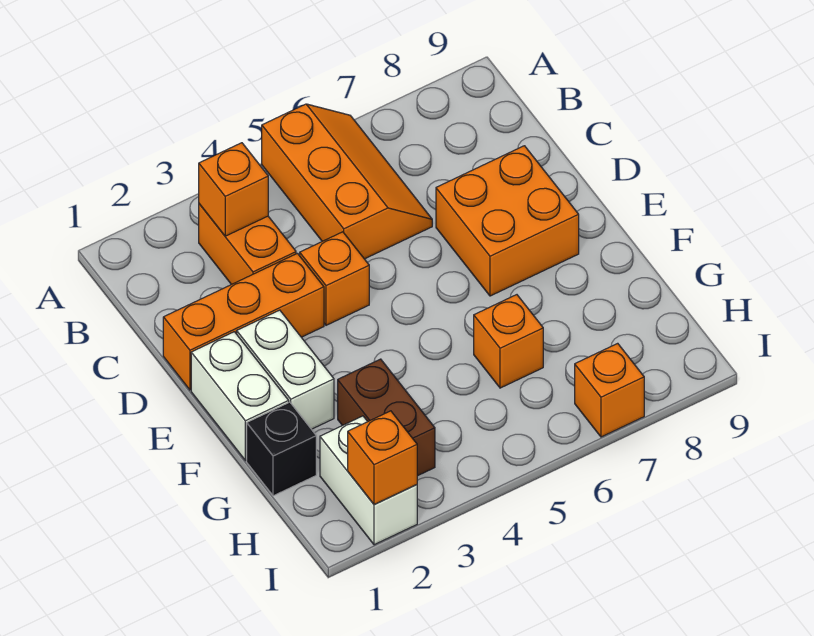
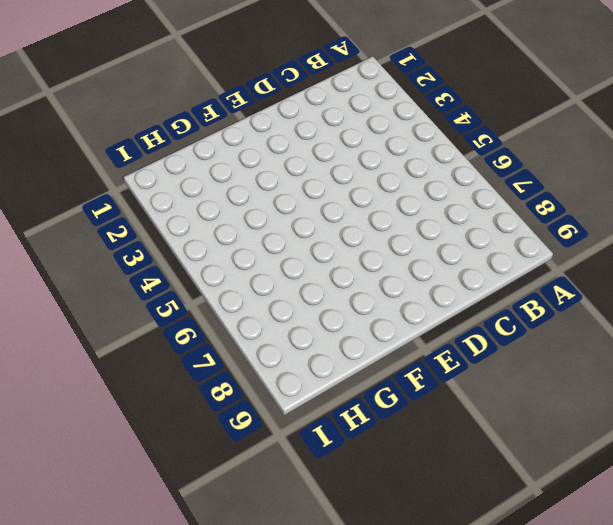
none -> orange 2x3 slope [262,104,432,259]
none -> orange 1x2 brick [199,204,296,285]
none -> orange 1x3 brick [163,253,324,390]

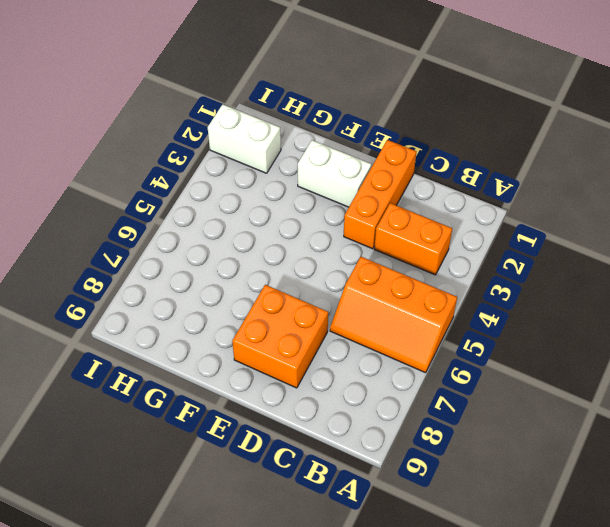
none -> orange 1x1 brick [300,232,369,325]
none -> white 1x2 brick [191,332,289,461]
none -> black 1x1 brick [247,402,316,496]

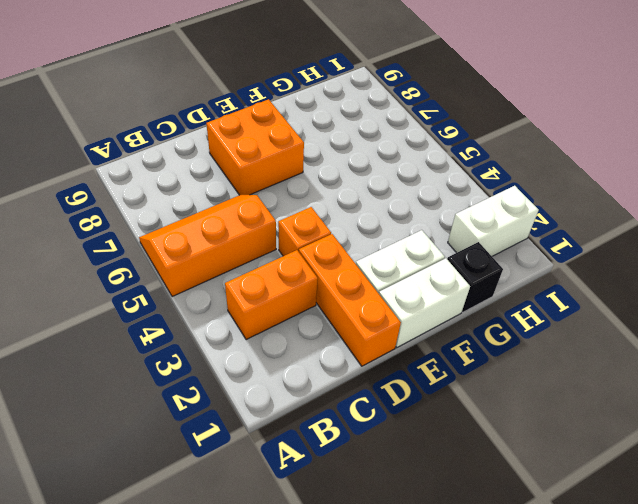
none -> brown 1x2 brick [338,359,435,476]
none -> orange 1x1 brick [474,295,543,388]
none -> orange 1x1 brick [575,343,644,437]

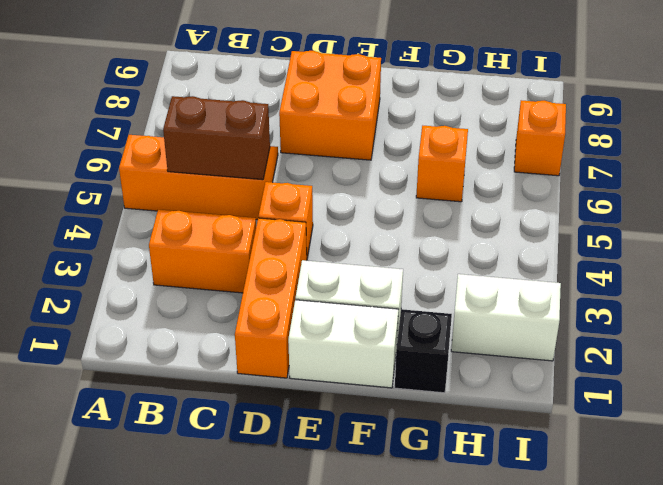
brown 1x2 brick [163,96,270,180] -> brown 1x2 brick moved to [338,359,435,476]
none -> orange 1x1 brick [199,143,268,236]
none -> orange 1x1 brick [348,411,417,504]

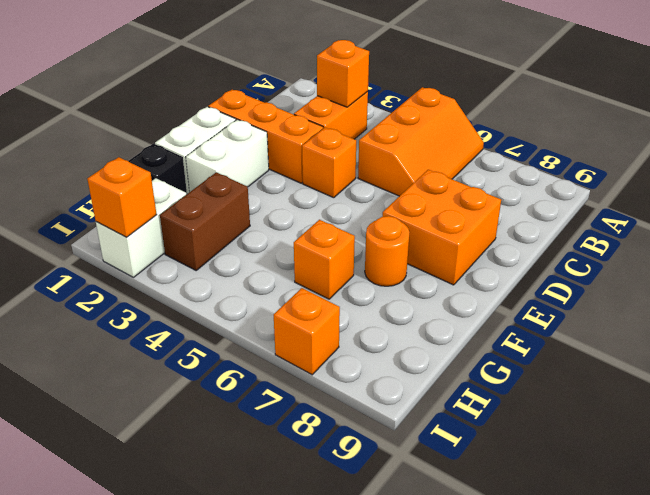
orange 1x1 round brick [365,216,409,286] -> none

